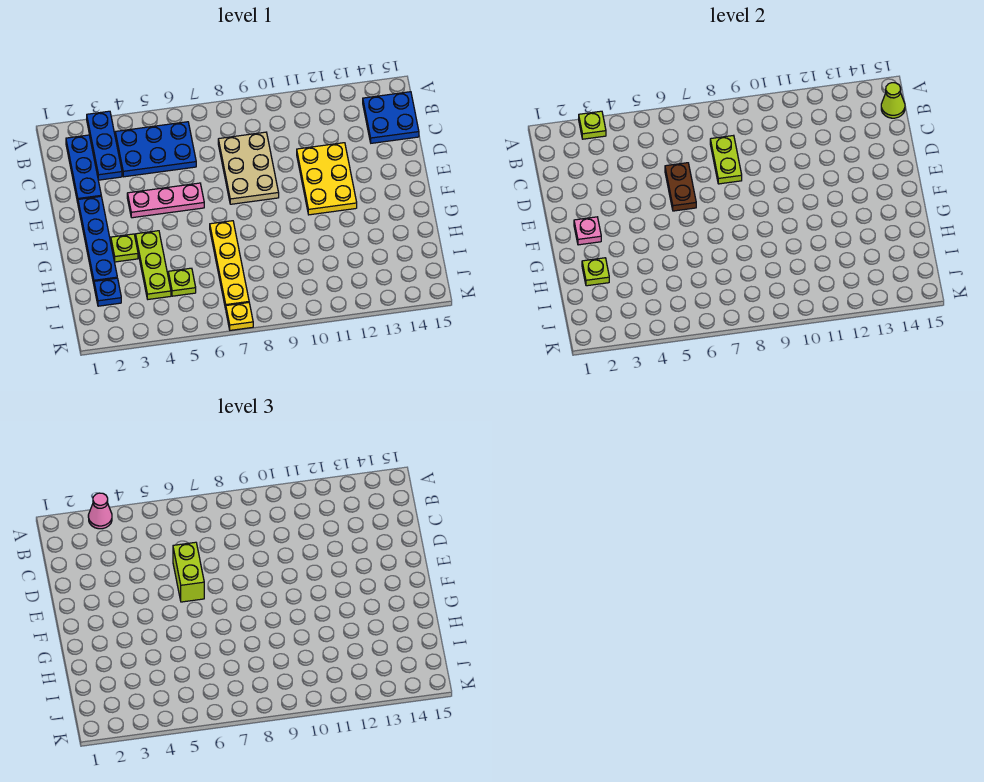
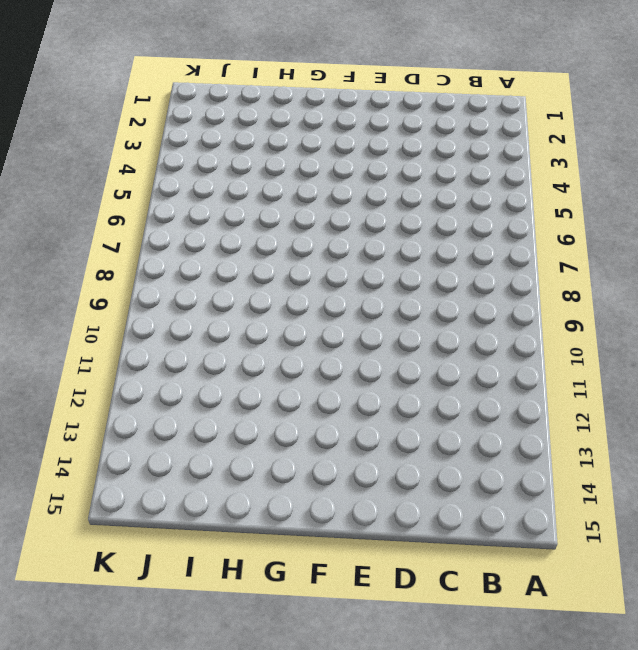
none -> blue 1x3 plate [87,111,122,180]
none -> blue 1x3 plate [66,135,101,202]
none -> blue 2x3 plate [115,122,196,177]

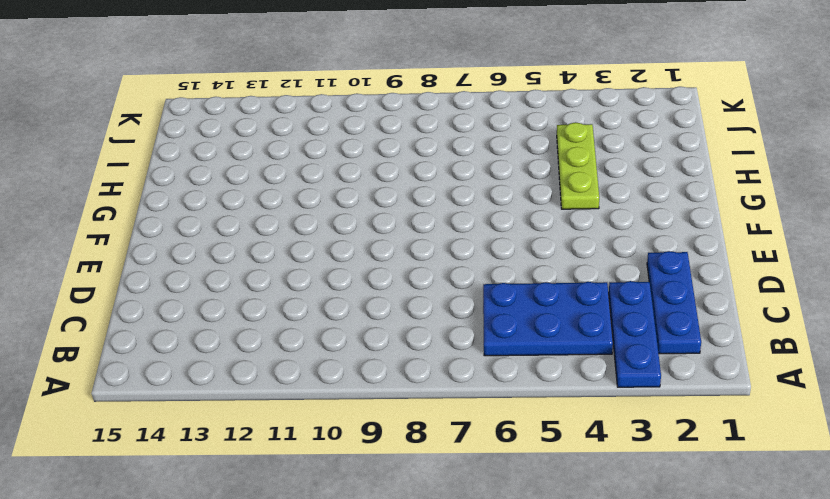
none -> blue 2x2 plate [363,92,419,143]
none -> tan 2x3 plate [218,132,279,204]
none -> yellow 2x3 plate [297,143,357,215]

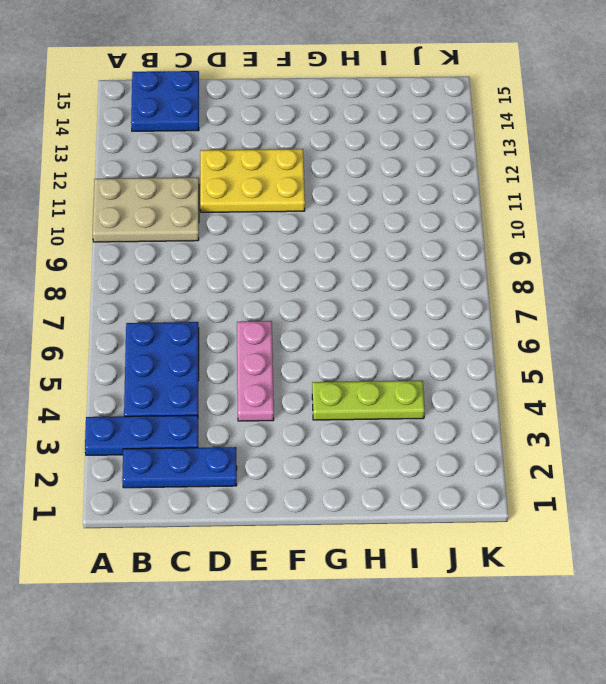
tan 2x3 plate [93,178,199,242] -> tan 2x3 plate moved to [218,132,279,204]
none -> blue 1x4 plate [78,196,117,284]
none -> lime 1x1 plate [111,234,138,262]
none -> yellow 1x4 plate [210,221,249,309]

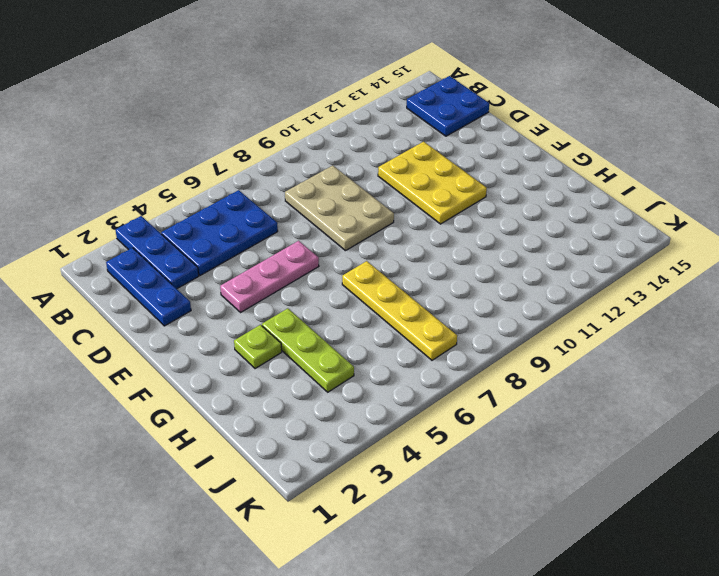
none -> blue 1x4 plate [78,196,117,284]
none -> blue 1x1 plate [94,278,121,306]
none -> lime 1x1 plate [168,268,196,296]

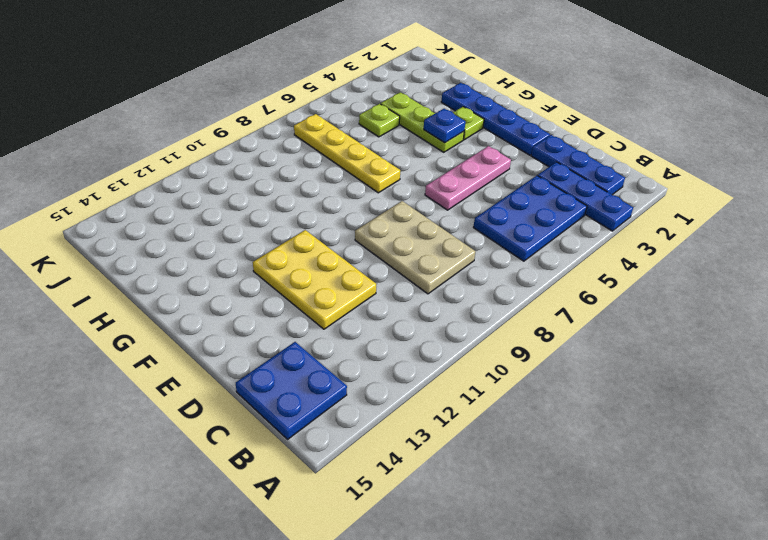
blue 1x1 plate [424,109,465,143] -> blue 1x1 plate moved to [94,278,121,306]
none -> yellow 1x1 plate [226,303,253,330]
none -> lime 1x1 plate [579,111,606,139]
none -> lime 1x1 cone [881,83,905,118]

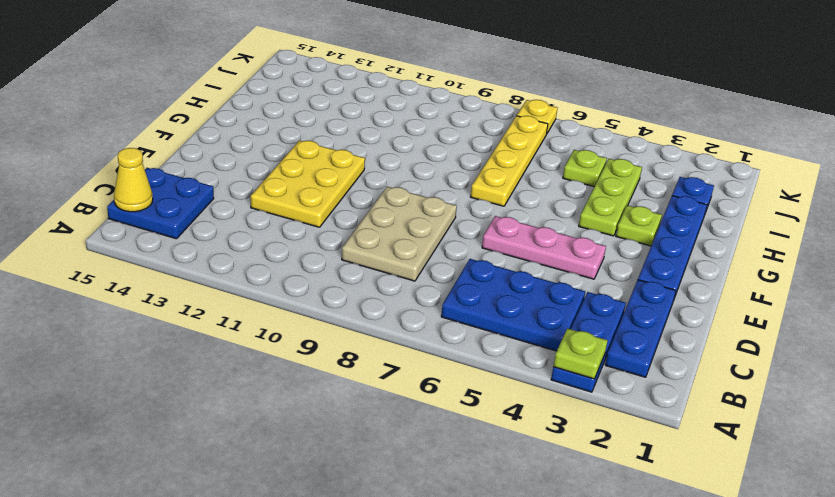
yellow 1x1 cone [114,148,153,212] -> lime 1x1 cone [881,83,905,118]
none -> lime 1x2 plate [710,135,742,184]
none -> brown 1x2 plate [665,163,696,211]
none -> pink 1x1 plate [574,217,601,245]

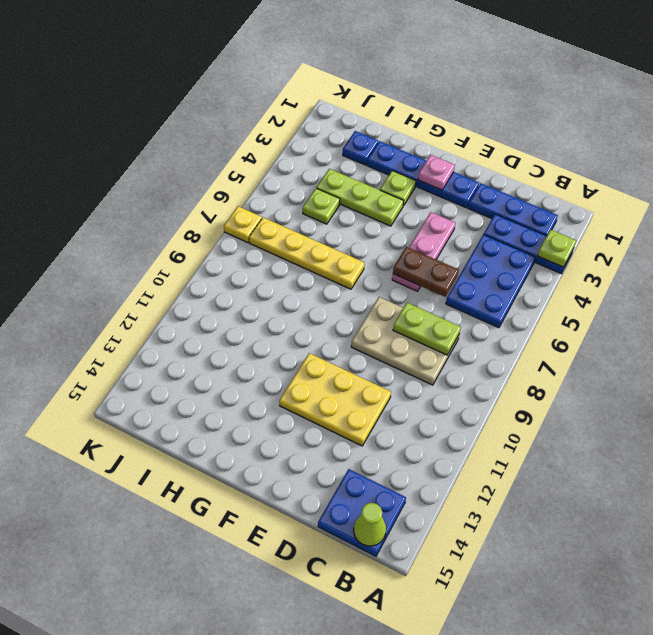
none -> lime 1x1 plate [582,258,609,286]
none -> pink 1x1 cone [88,493,112,529]
none -> lime 1x2 brick [173,542,204,602]

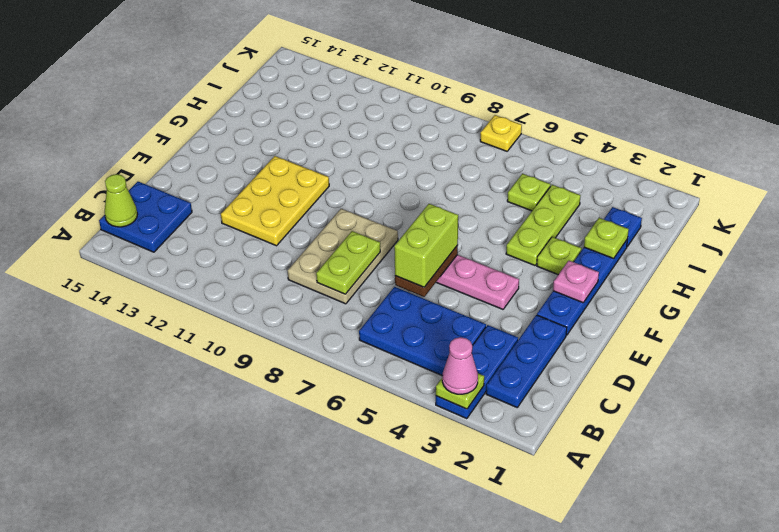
none -> yellow 1x4 plate [210,221,249,309]

